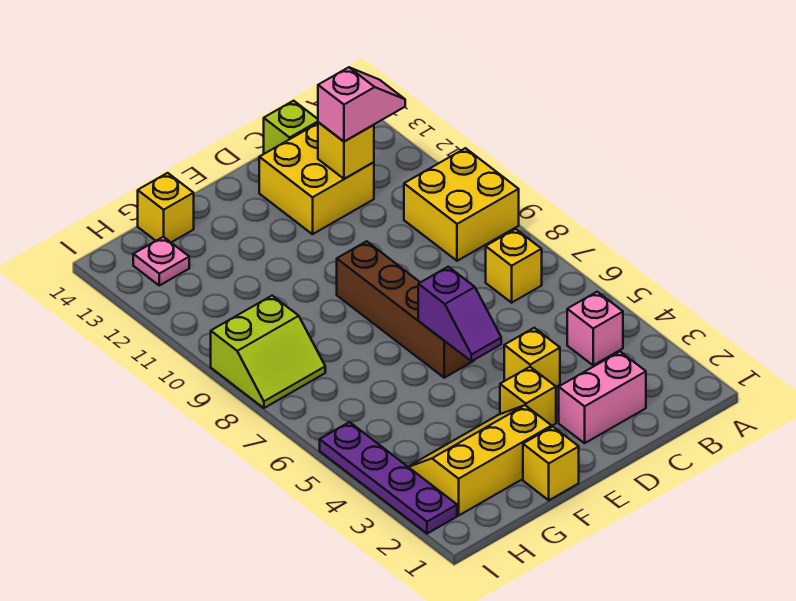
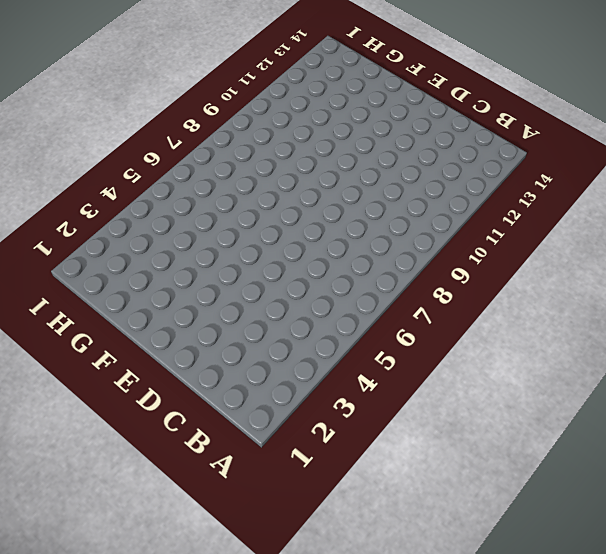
none -> yellow 2x2 brick [404,148,519,261]
none -> pink 1x1 brick [567,292,623,365]
none -> yellow 1x1 brick [486,229,542,303]

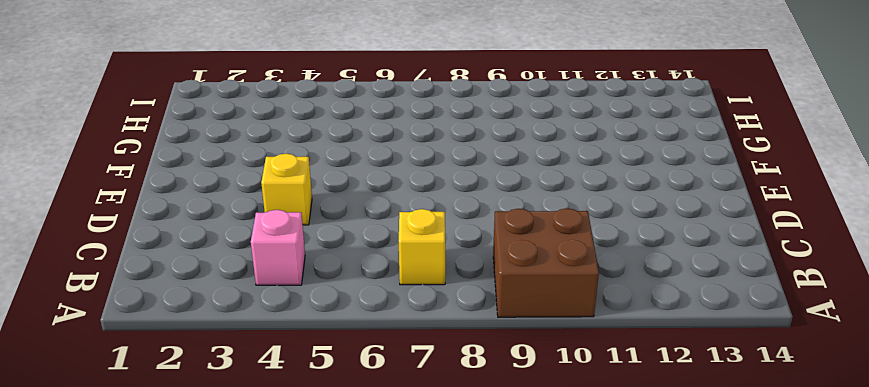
brown 2x2 brick [493,208,599,317] -> yellow 2x2 brick [404,148,519,261]
none -> pink 1x2 brick [559,352,646,443]
none -> yellow 2x2 brick [259,123,374,234]
none -> lime 1x1 brick [264,101,318,154]

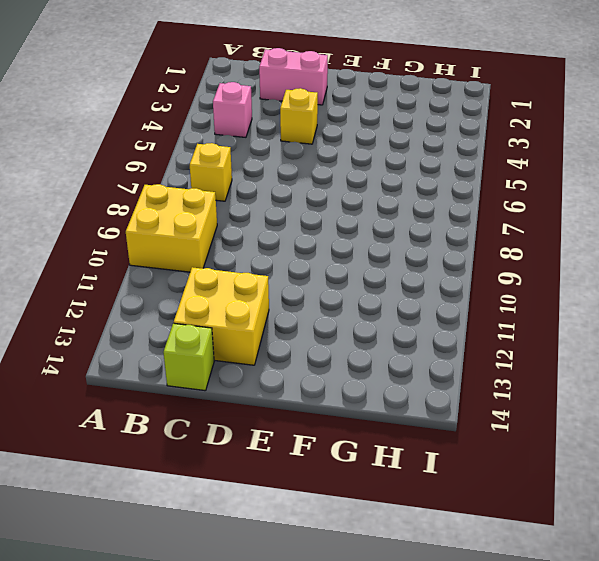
none -> yellow 1x1 brick [500,367,556,425]
none -> brown 1x4 brick [337,241,474,378]
none -> yellow 1x1 brick [523,427,579,500]

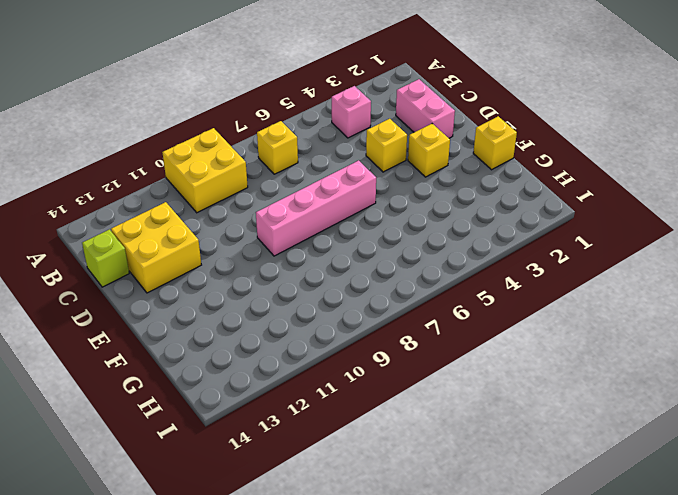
pink 1x4 brick [256,160,376,256] -> brown 1x4 brick [337,241,474,378]
none -> yellow 2x3 slope [408,405,552,515]
none -> yellow 1x1 brick [138,173,194,242]
none -> lime 2x2 slope [211,296,325,408]

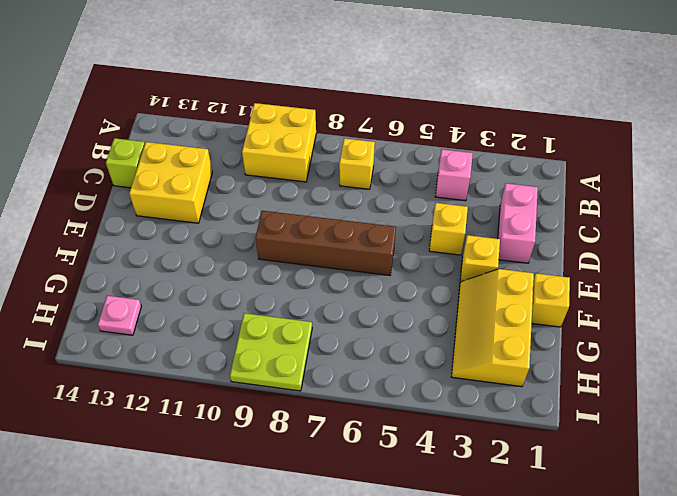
lime 2x2 plate [230,313,312,391] -> lime 2x2 slope [211,296,325,408]
none -> yellow 1x1 brick [138,173,194,242]
none -> purple 1x4 plate [320,422,457,534]
none -> yellow 1x1 brick [318,122,374,179]

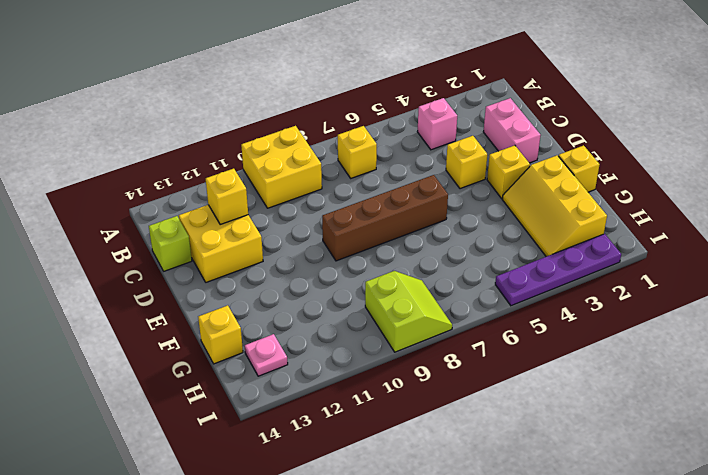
none -> purple 1x2 slope [418,267,501,361]
none -> pink 1x2 slope [318,67,405,142]

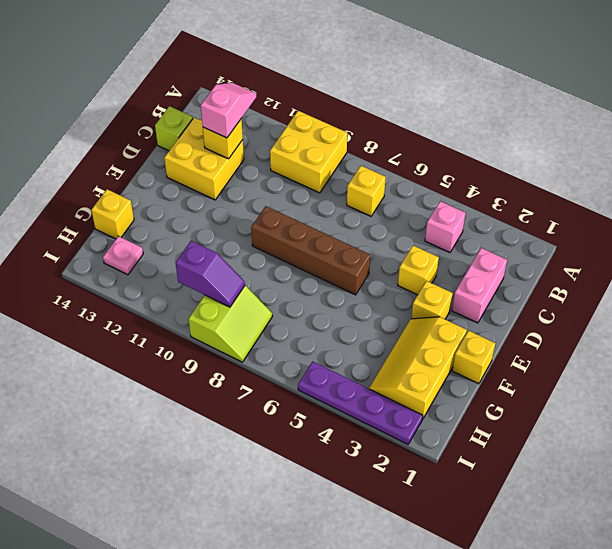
purple 1x2 slope [176,241,245,307] -> purple 1x2 slope moved to [418,267,501,361]

